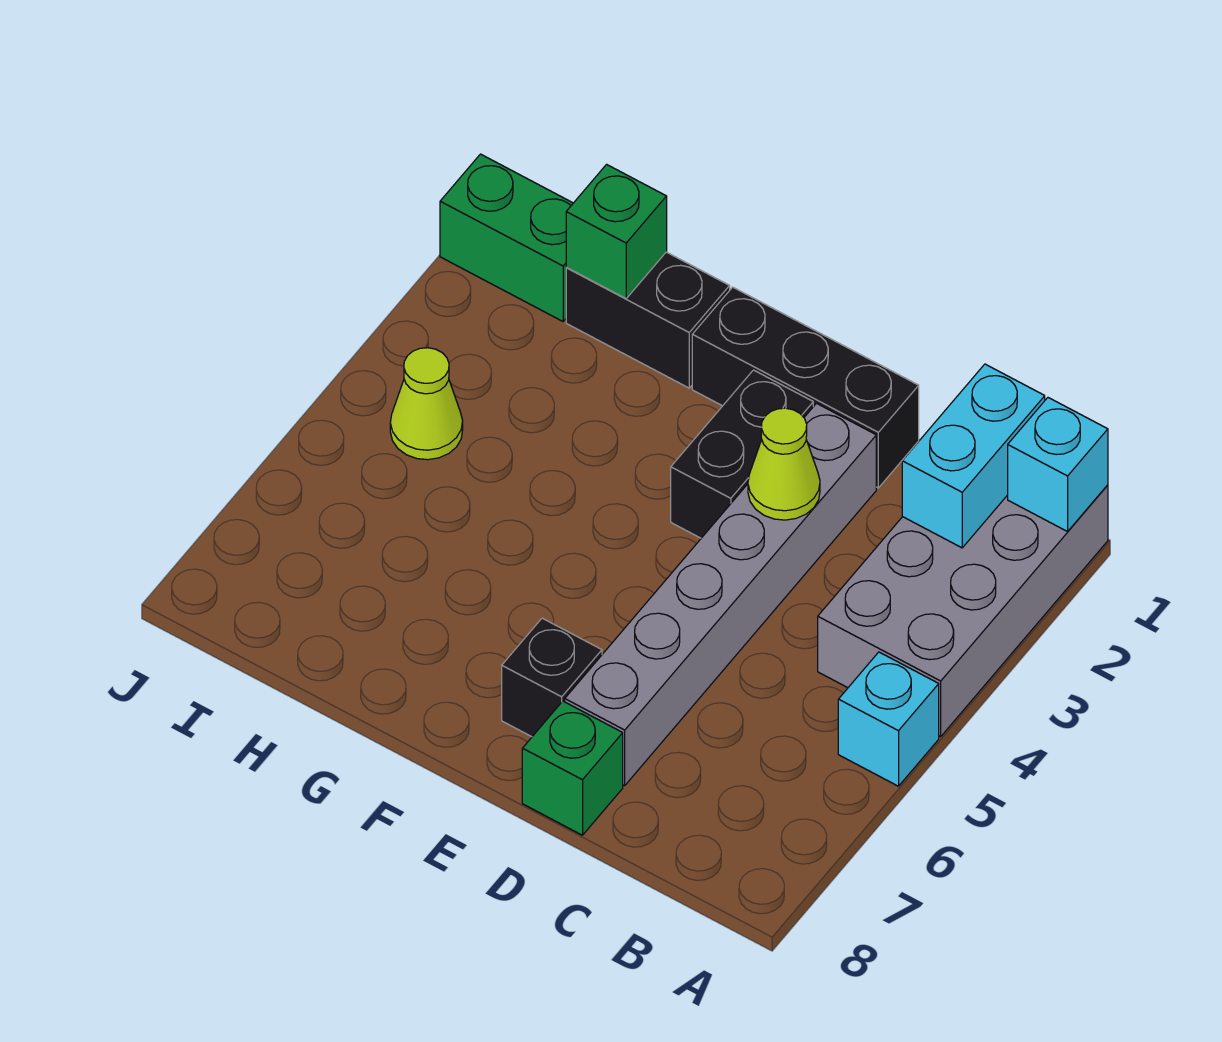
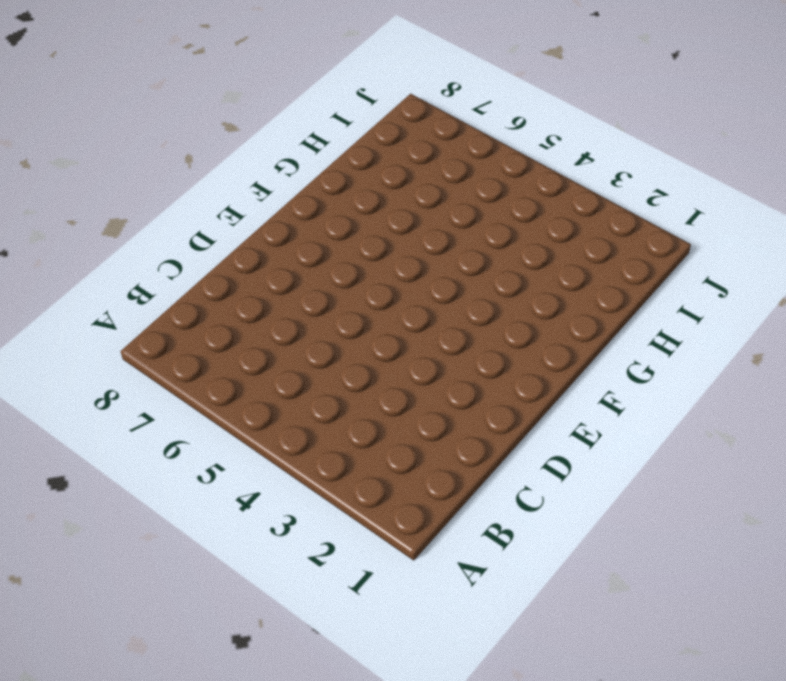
none -> grey 2x4 brick [818,485,1108,736]
none -> cyan 1x1 brick [838,652,939,786]
none -> black 1x3 brick [692,287,919,488]

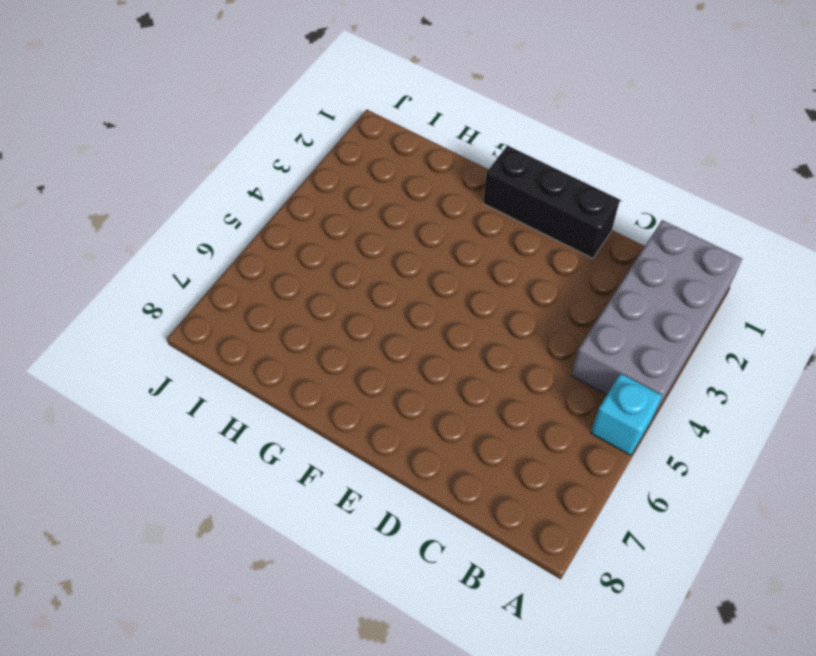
none -> grey 1x6 brick [565,403,876,786]
none -> green 1x1 brick [522,701,623,835]
none -> black 1x2 brick [671,370,813,538]

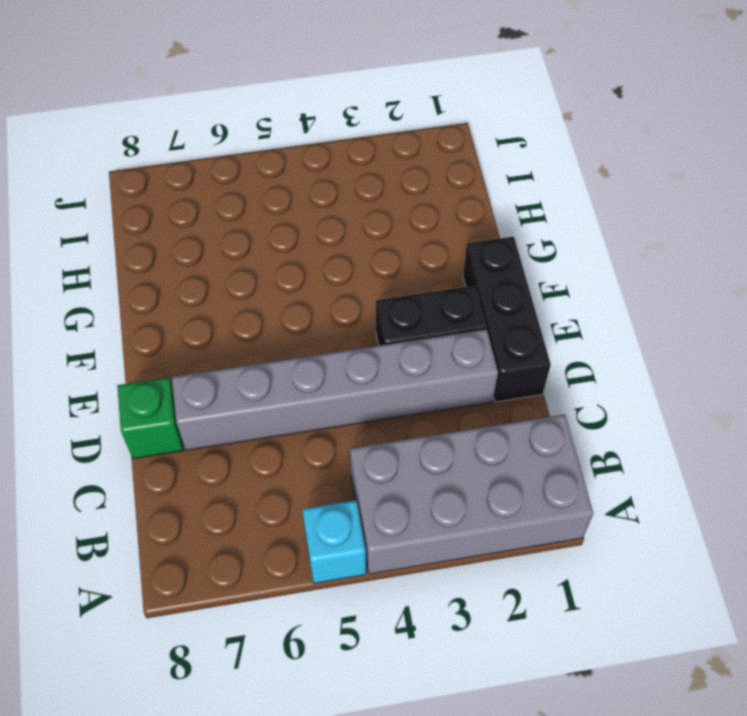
none -> black 1x1 brick [502,618,602,737]
none -> black 1x2 brick [566,252,730,388]
none -> green 1x2 brick [440,154,573,321]

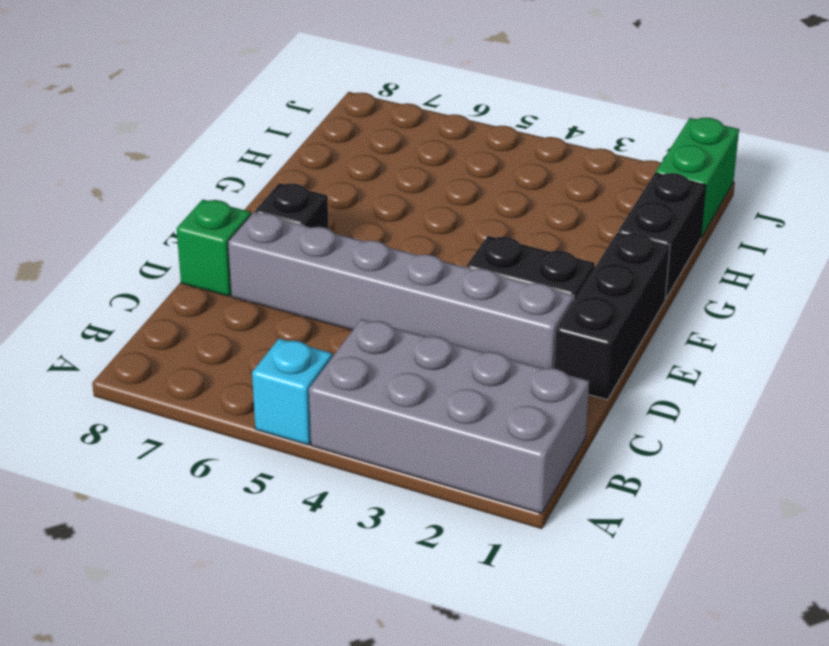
none -> lime 1x1 cone [390,348,463,460]
none -> cyan 1x1 brick [1008,398,1108,532]
none -> cyan 1x2 brick [902,364,1045,548]

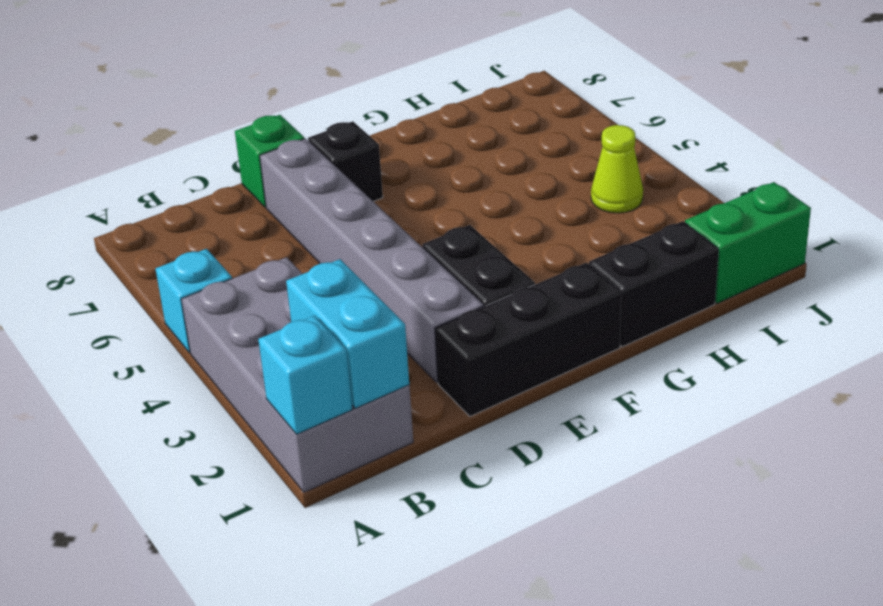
none -> lime 1x1 cone [748,408,820,520]
none -> green 1x1 brick [566,164,667,298]

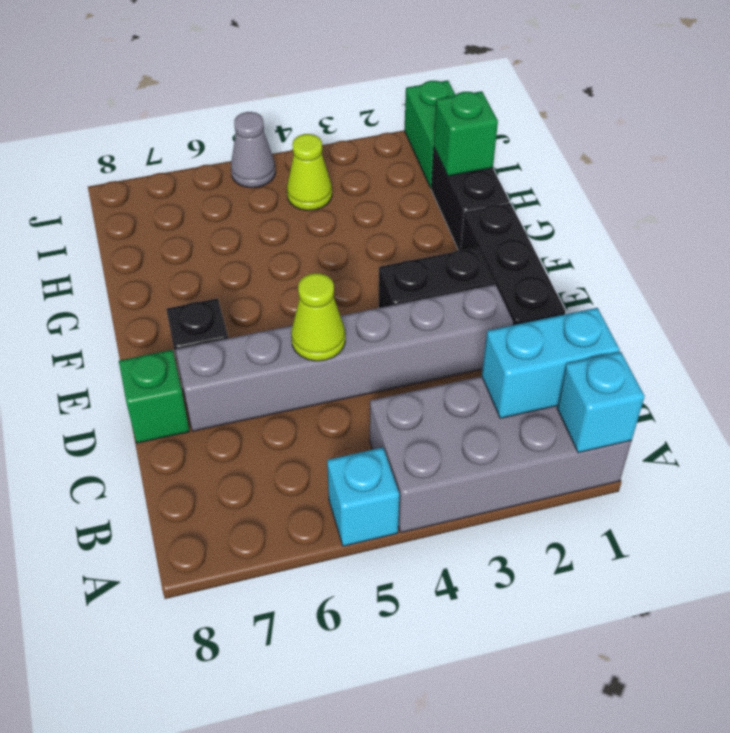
lime 1x1 cone [291,273,345,361] -> lime 1x1 cone moved to [748,408,820,520]
grey 1x1 cone [231,112,276,188] -> none

